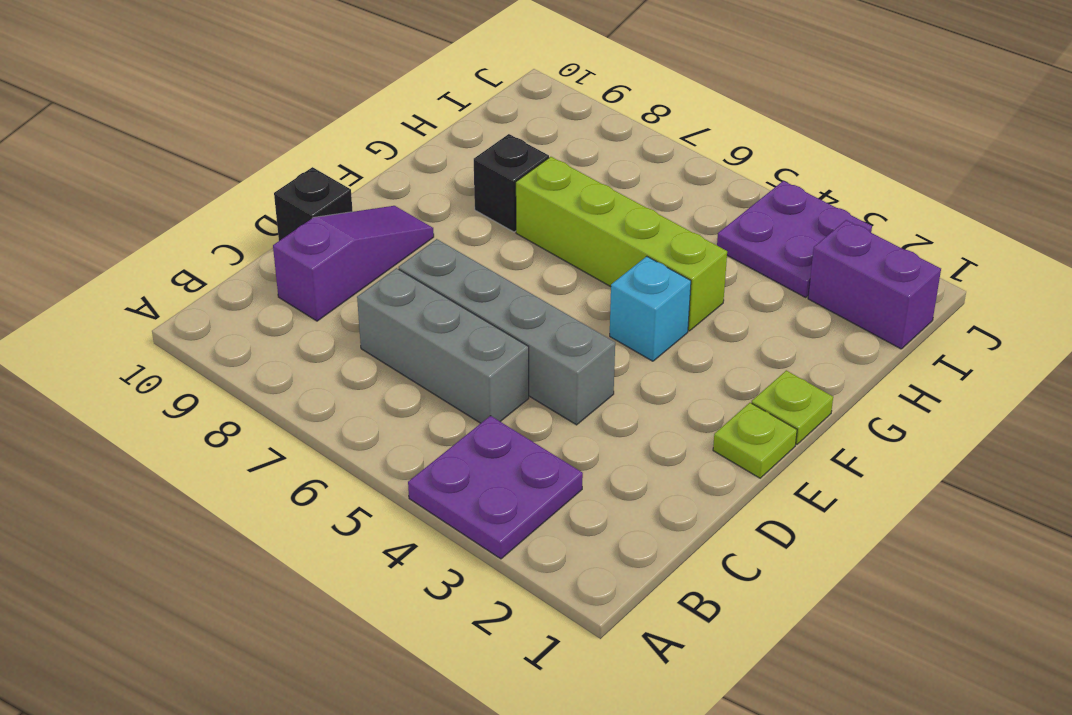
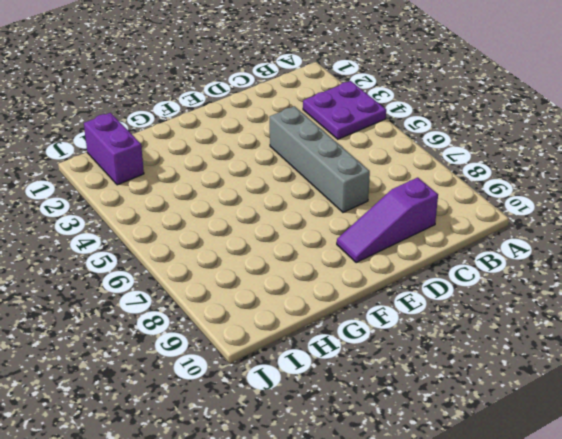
none -> grey 1x3 brick [357,268,529,423]
none -> black 1x1 brick [274,167,353,241]
none -> lime 1x1 plate [713,403,797,478]

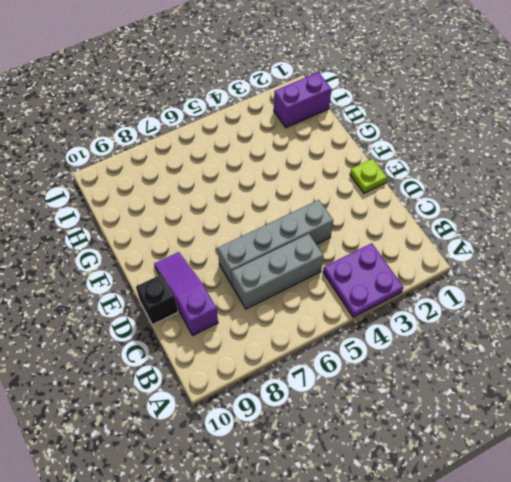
none -> lime 1x1 plate [752,370,833,444]
none -> cyan 1x1 brick [610,256,691,361]
none -> lime 1x4 brick [516,157,727,331]

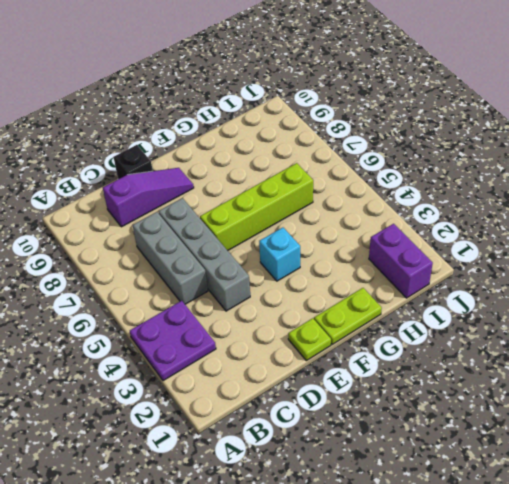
lime 1x4 brick [200,163,313,251] -> lime 1x4 brick turned to [516,157,727,331]
lime 1x2 plate [314,288,382,345] -> lime 1x1 plate [752,370,833,444]
none -> black 1x1 brick [474,134,549,232]
none -> purple 2x2 plate [717,181,872,297]

